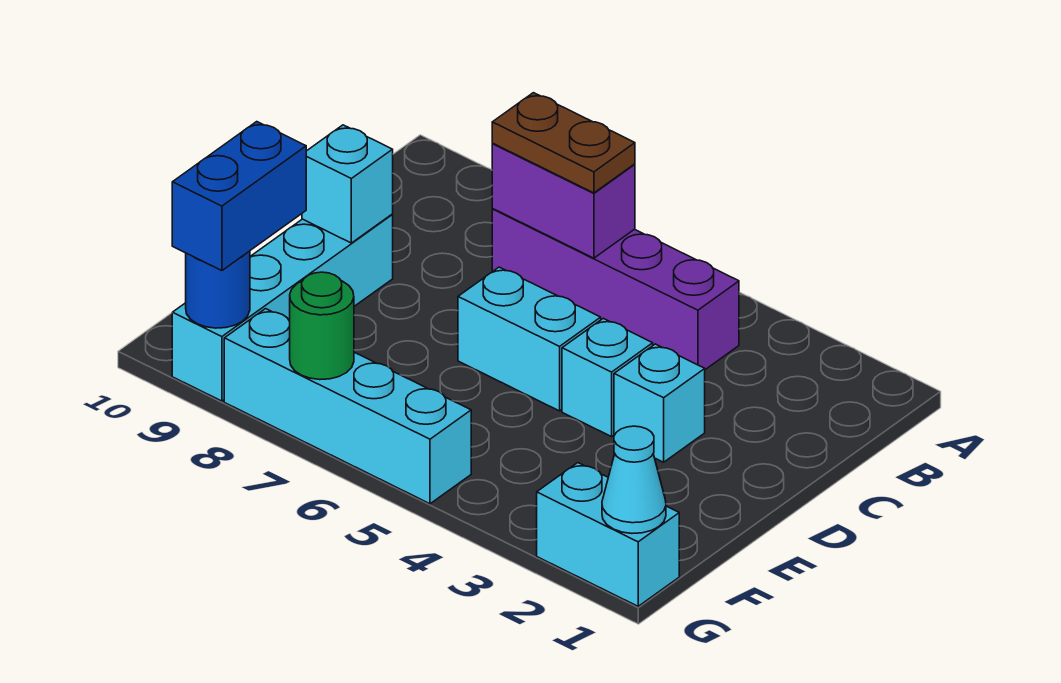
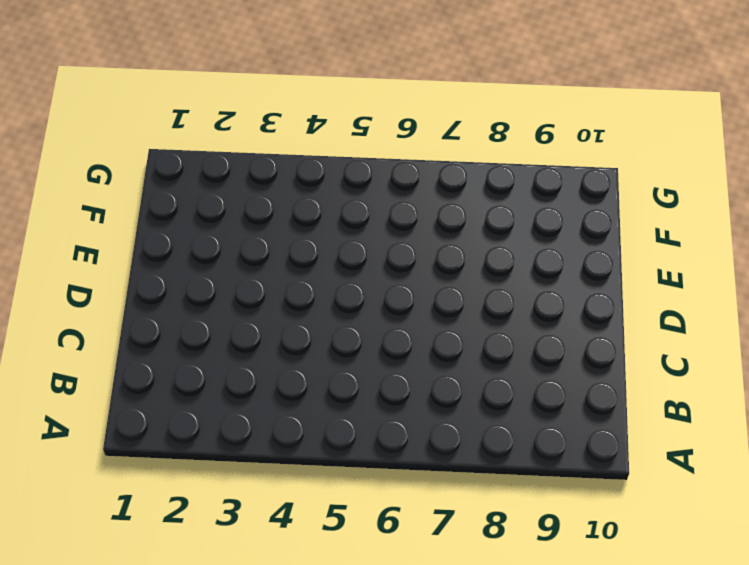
none -> purple 1x4 brick [492,209,739,370]
none -> cyan 1x1 brick [614,344,705,462]
none -> cyan 1x1 brick [562,318,653,437]

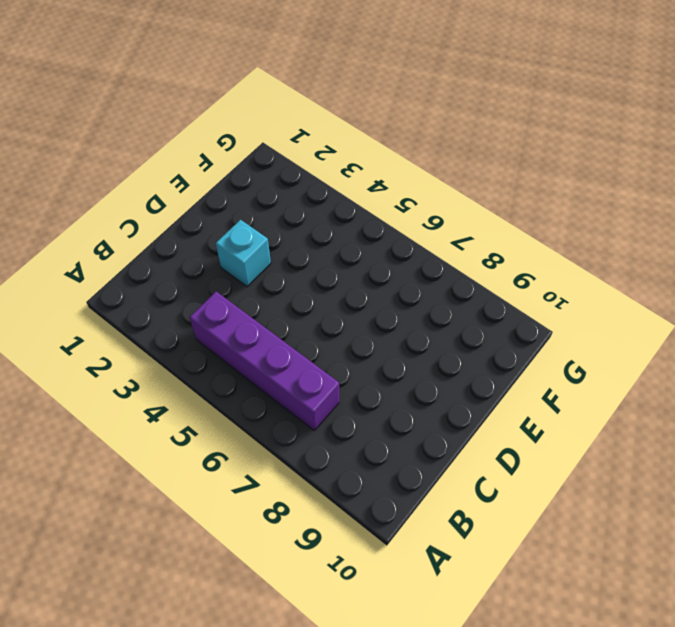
none -> cyan 1x1 brick [562,318,653,437]
none -> cyan 1x2 brick [458,267,601,411]
none -> cyan 1x4 brick [172,215,393,401]

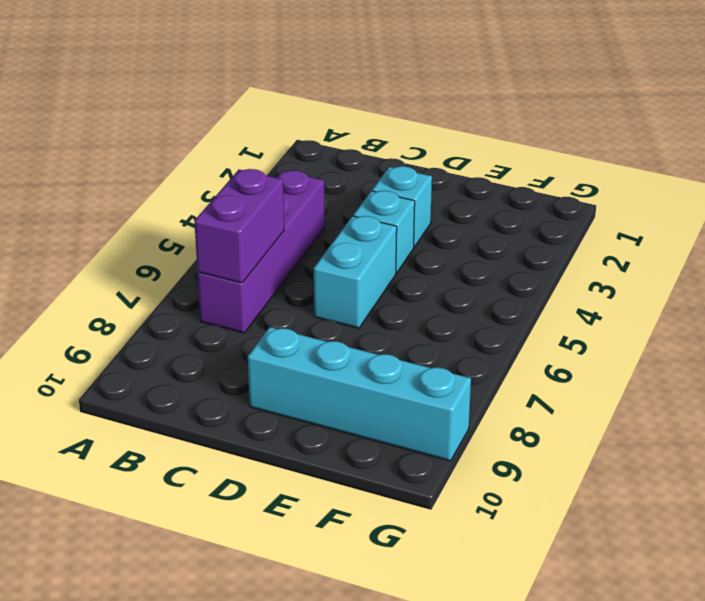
none -> cyan 1x2 brick [537,463,679,606]
none -> cyan 1x4 brick [224,309,471,504]
none -> cyan 1x1 brick [302,125,393,243]

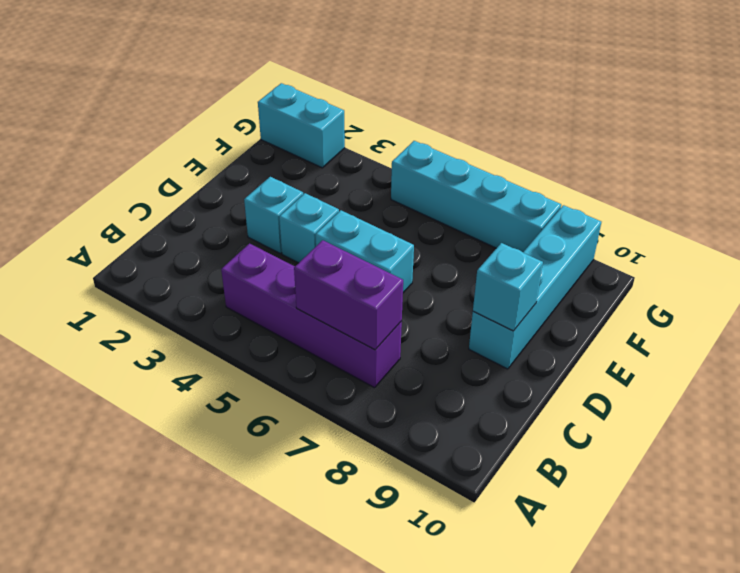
none -> cyan 1x1 cone [602,426,666,533]
none -> green 1x1 round brick [290,272,354,380]
none -> blue 1x1 round brick [186,251,250,328]

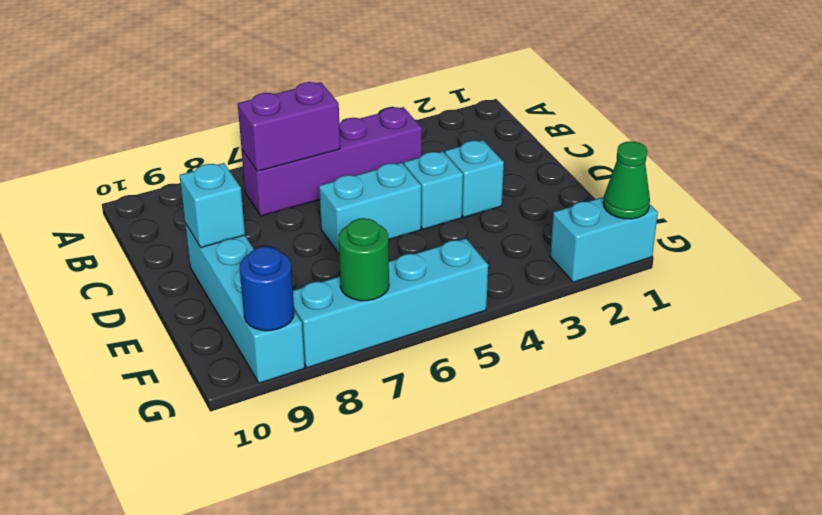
green 1x1 cone [603,141,650,219] -> cyan 1x1 cone [602,426,666,533]
none -> brown 1x2 plate [492,93,635,193]
none -> blue 1x2 brick [172,122,306,271]

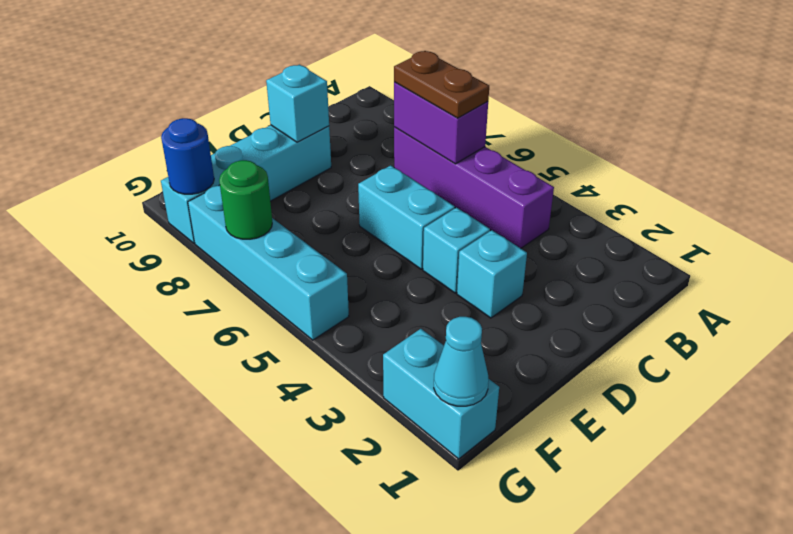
none -> blue 1x2 brick [172,122,306,271]

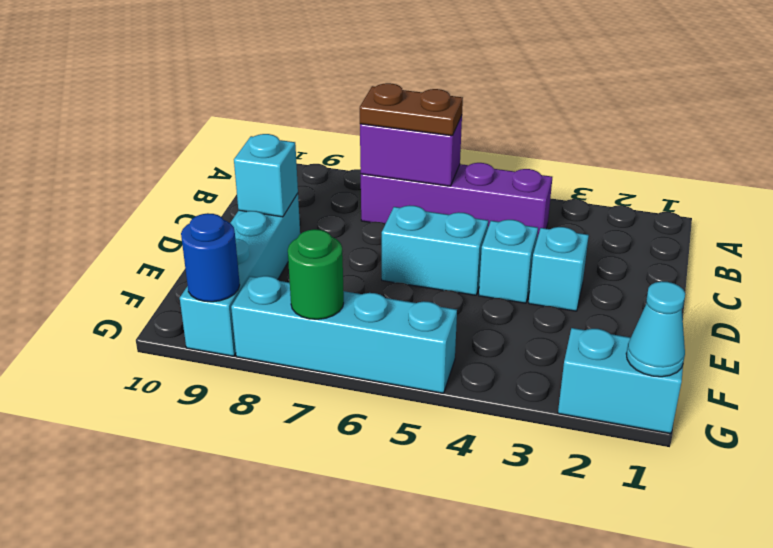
none -> blue 1x2 brick [172,122,306,271]

